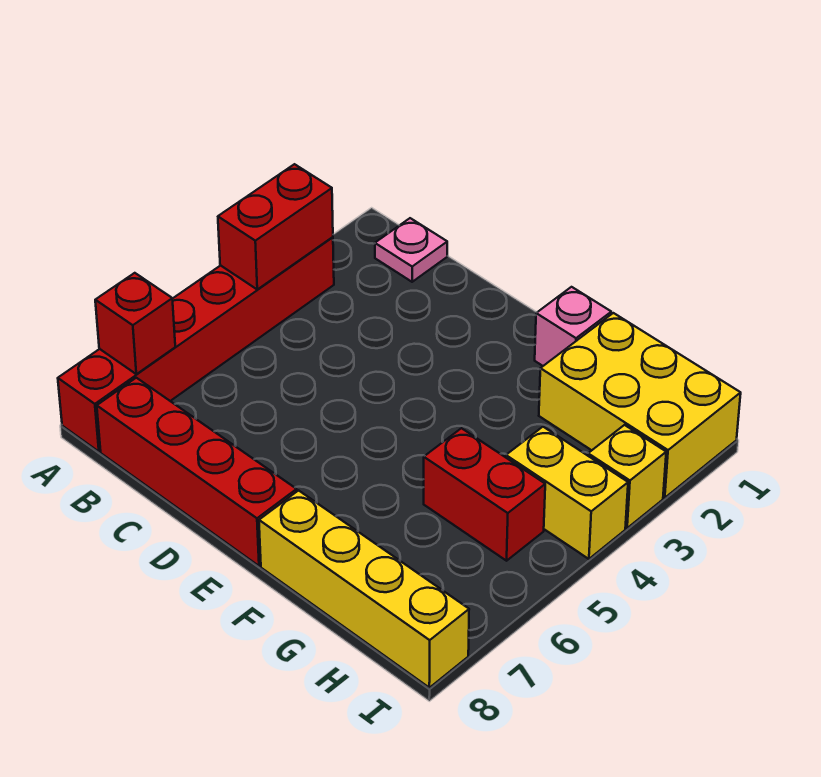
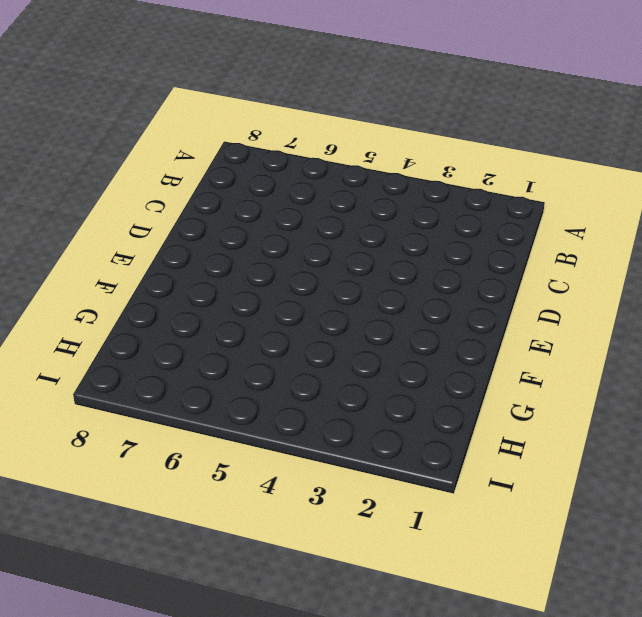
none -> red 1x6 brick [58,237,334,452]
none -> pink 1x1 plate [375,218,447,282]

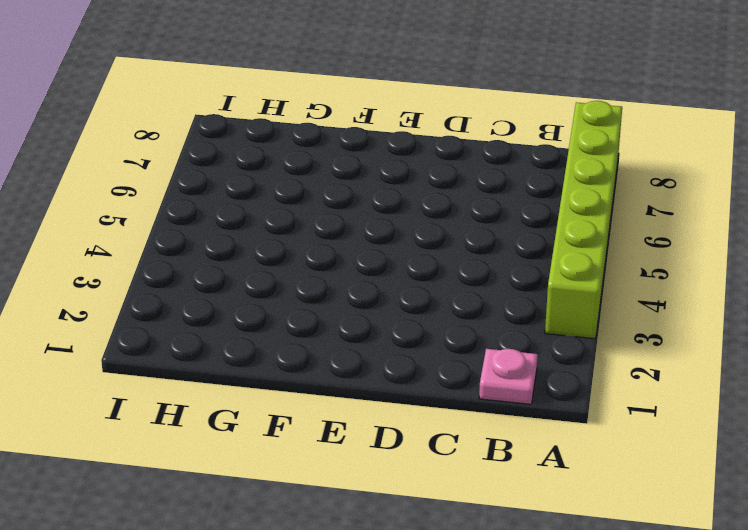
lime 1x6 brick [545,101,622,339] -> red 1x6 brick [58,237,334,452]
none -> red 1x4 brick [97,378,297,566]
none -> pink 1x1 brick [535,287,611,366]

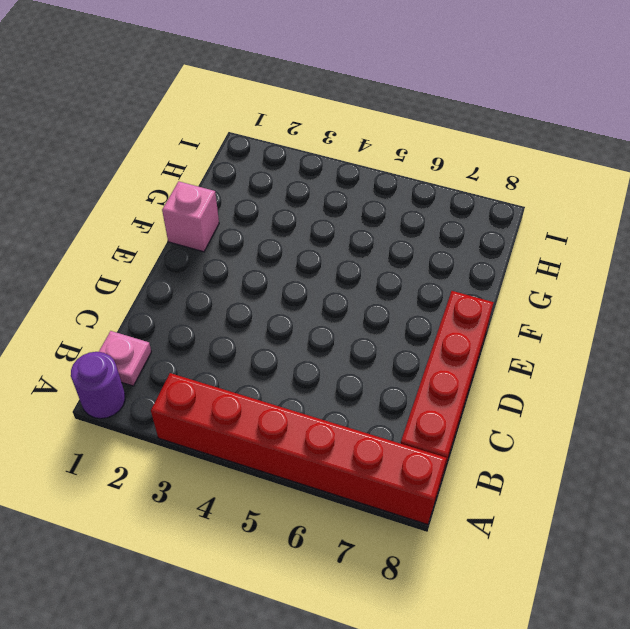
purple 1x1 round brick [71,352,125,419] -> none
none -> yellow 1x4 brick [259,490,469,688]
none -> yellow 2x3 brick [539,313,741,498]

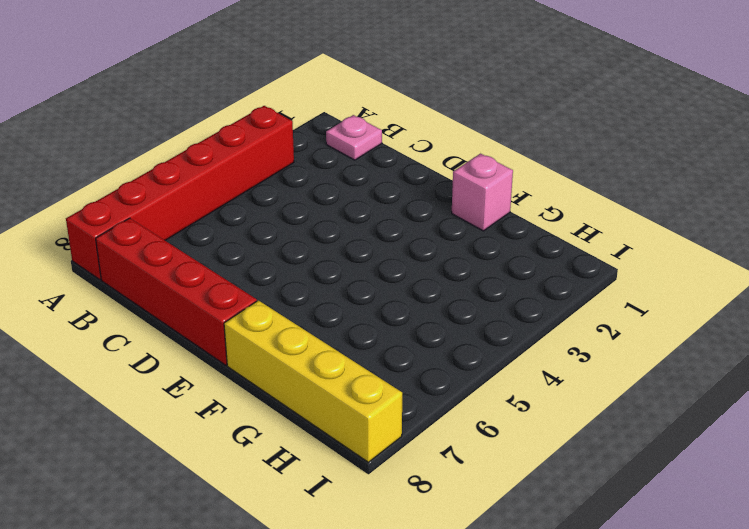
none -> yellow 2x3 brick [539,313,741,498]
none -> red 1x2 brick [424,428,545,561]

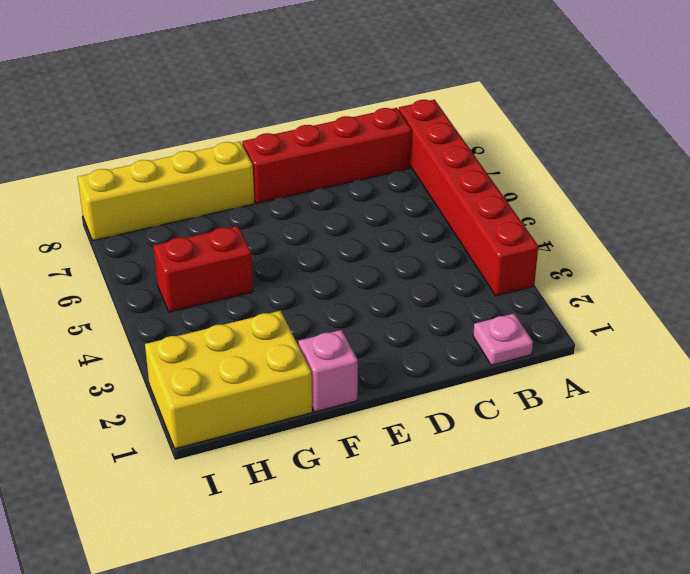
none -> yellow 1x2 brick [506,427,628,559]
none -> yellow 1x1 brick [588,425,666,528]

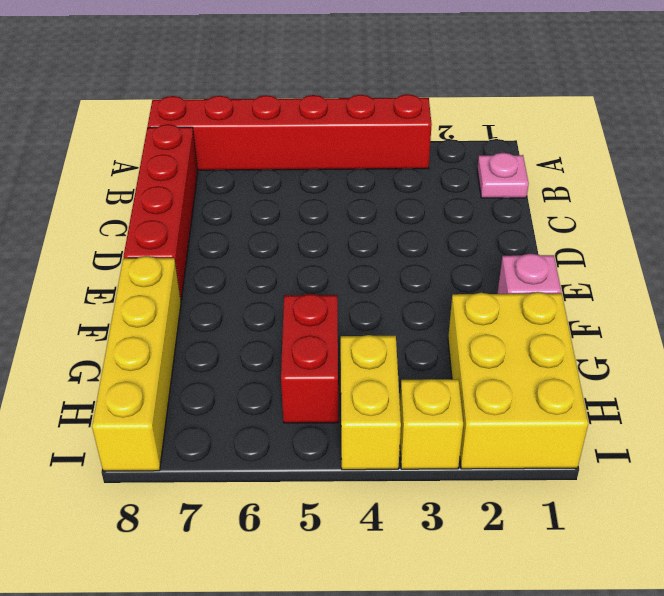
none -> red 1x2 brick [218,164,333,289]
none -> red 1x1 brick [95,273,175,374]

